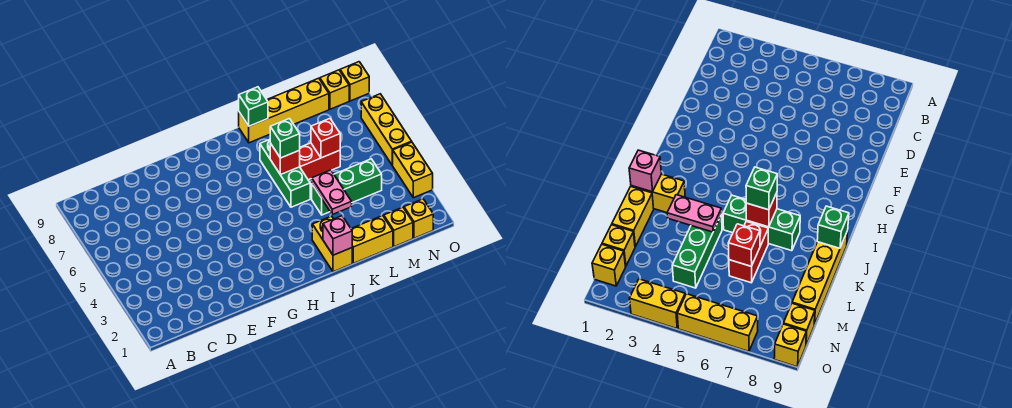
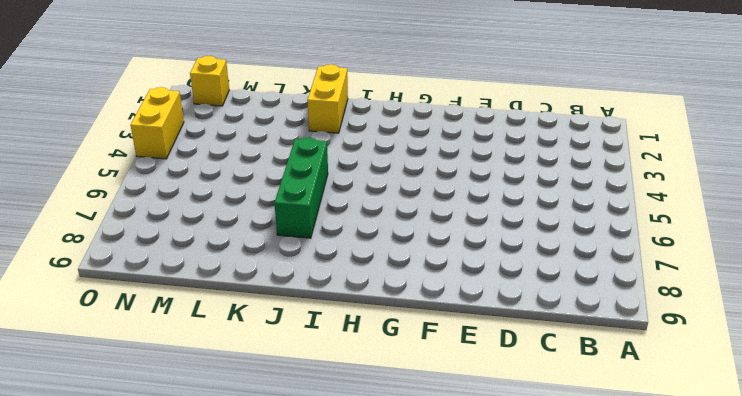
none -> yellow 1x4 brick [239,78,329,143]
none -> yellow 1x2 brick [351,216,393,263]
none -> green 1x3 brick [312,159,382,215]

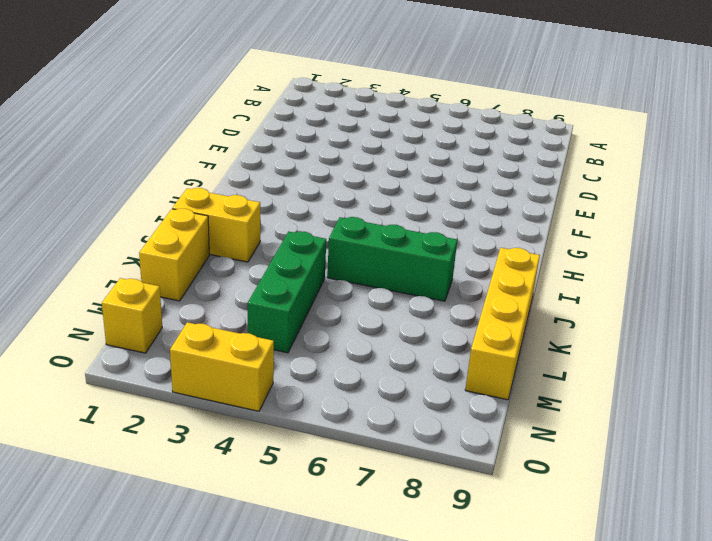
none -> red 1x2 brick [300,143,340,180]
none -> yellow 1x1 brick [384,207,413,247]
none -> yellow 1x1 brick [320,70,349,109]

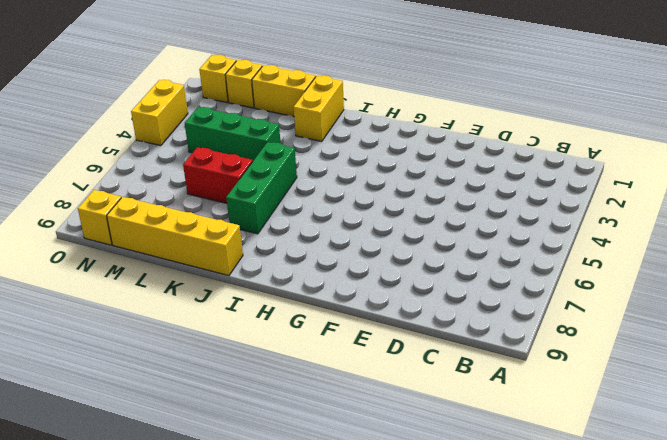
none -> yellow 1x3 brick [361,94,412,165]
none -> yellow 1x1 brick [340,62,369,101]
none -> pink 1x1 brick [323,216,352,255]

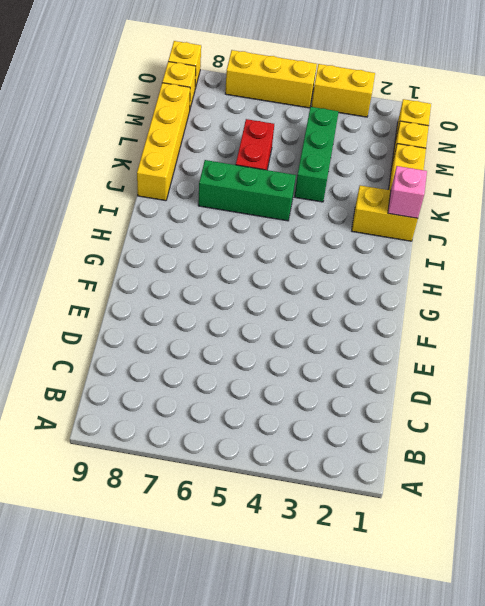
none -> red 1x1 brick [270,143,300,175]
none -> green 1x1 brick [239,87,268,126]
none -> pink 1x2 plate [312,170,352,214]

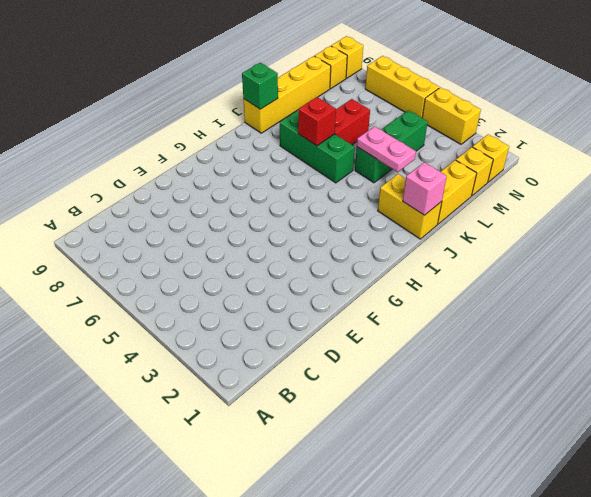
none -> red 1x1 brick [311,119,340,158]
none -> green 1x1 brick [270,119,300,158]

